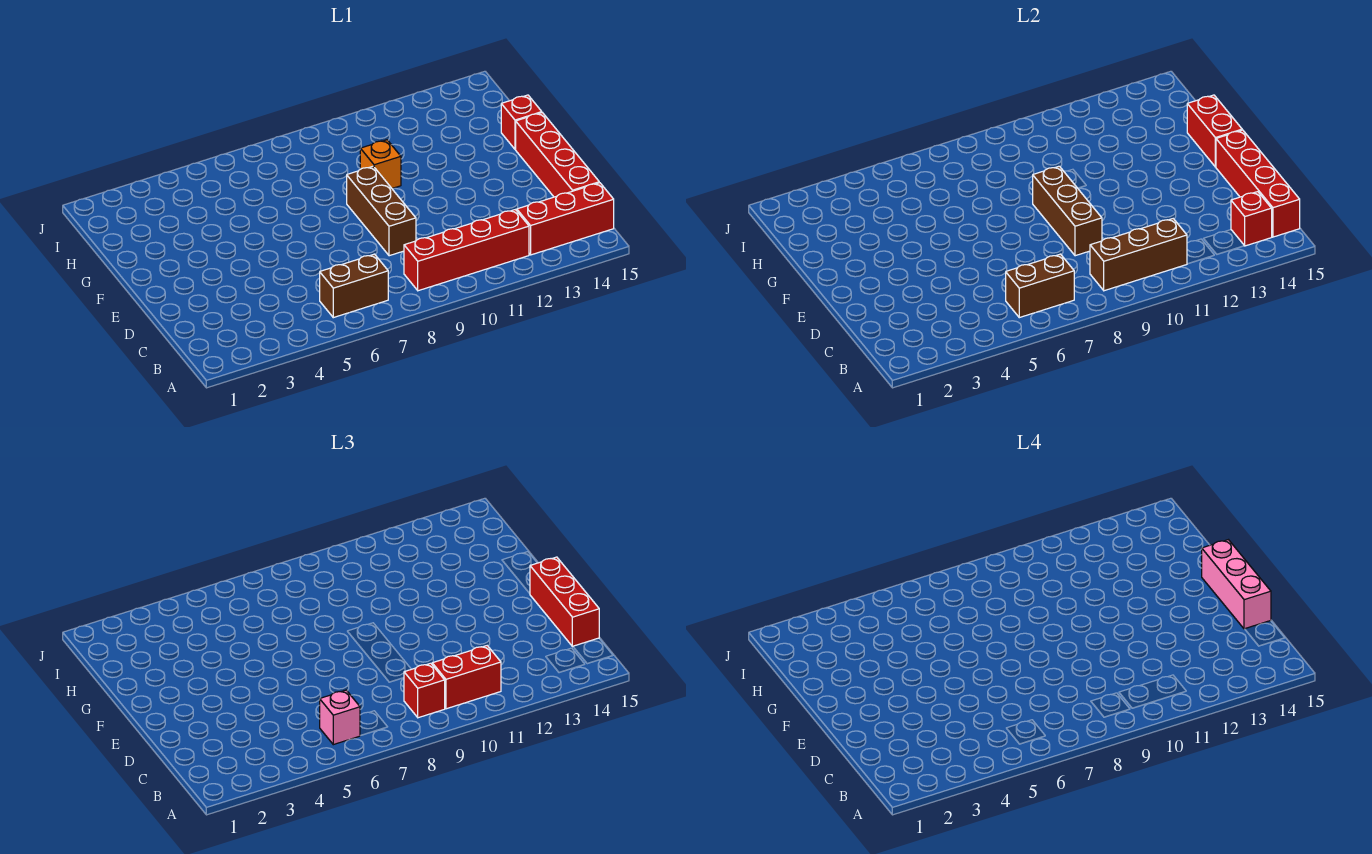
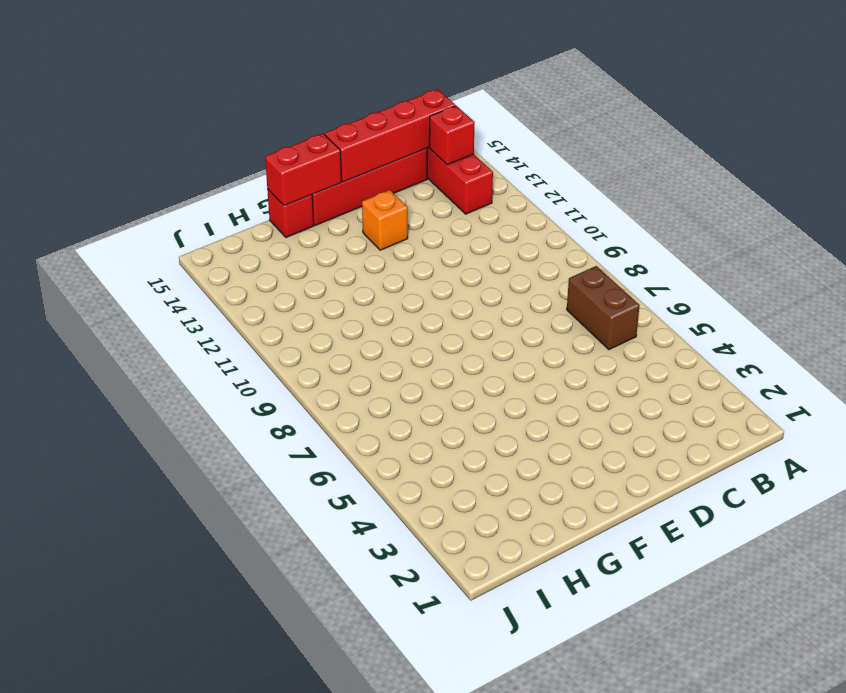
orange 1x1 brick [362,190,408,250] -> orange 1x1 brick moved to [360,140,401,189]
none -> red 1x4 brick [404,210,529,291]
none -> brown 1x3 brick [347,166,416,256]
none -> brown 1x2 brick [1006,254,1074,318]

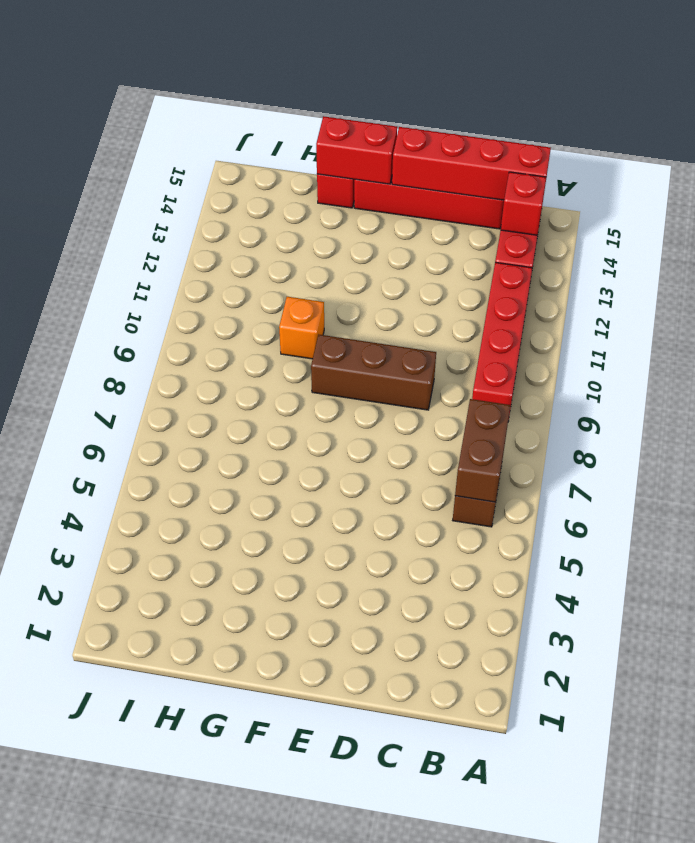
none -> brown 1x3 brick [1090,219,1187,291]
none -> brown 1x3 brick [1033,166,1102,256]
none -> pink 1x1 brick [320,690,360,745]

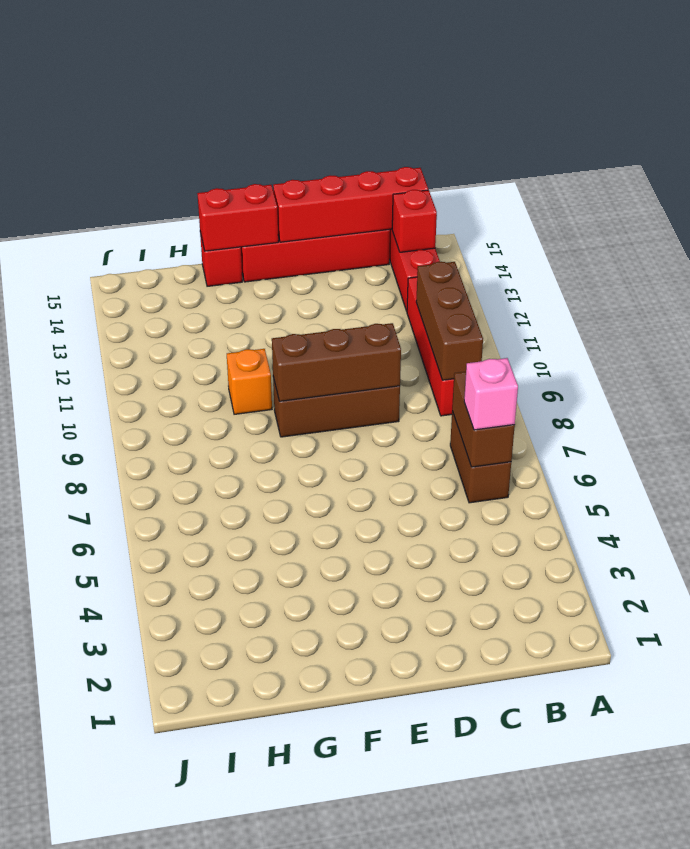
none -> red 1x1 brick [404,663,445,718]
none -> red 1x2 brick [432,646,501,709]
none -> red 1x3 brick [530,557,599,647]

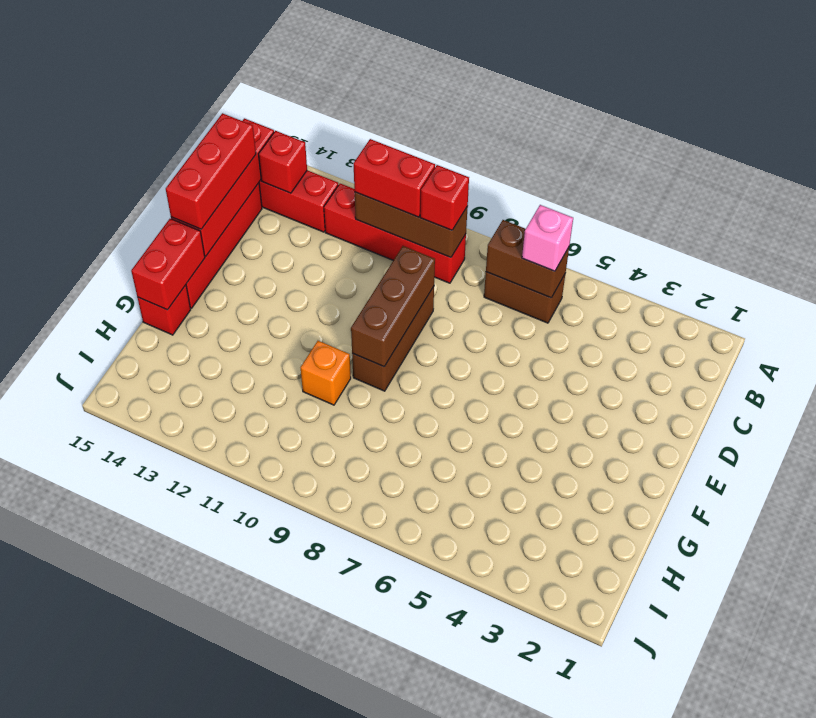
none -> pink 1x3 brick [1202,540,1271,629]

